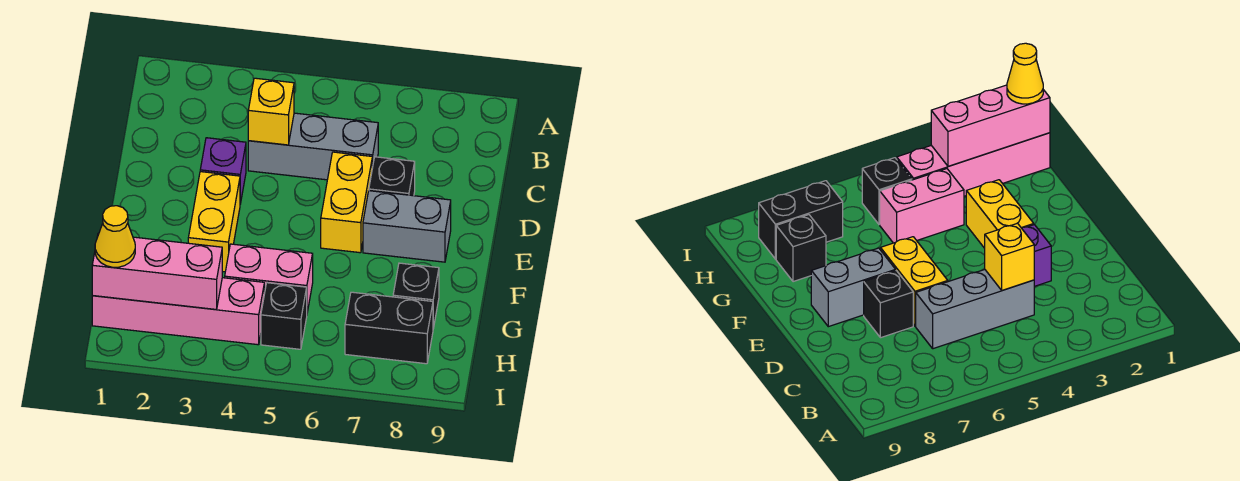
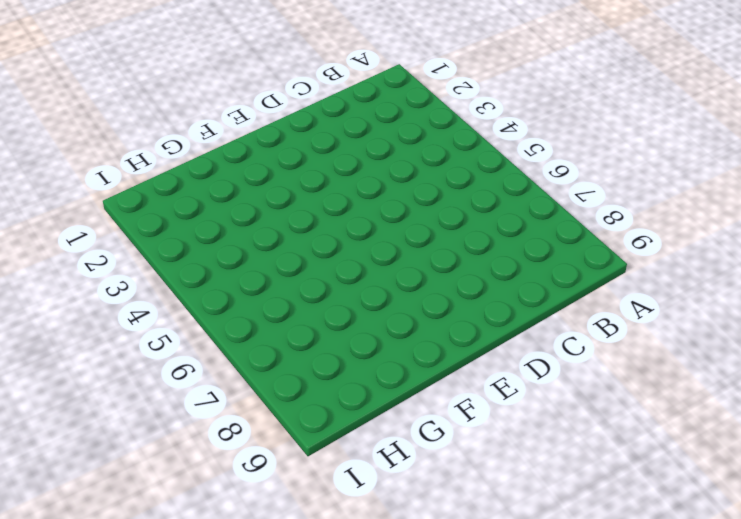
none -> grey 1x3 brick [248,113,378,180]
none -> purple 1x1 brick [200,138,246,204]
none -> yellow 1x2 brick [321,152,372,253]

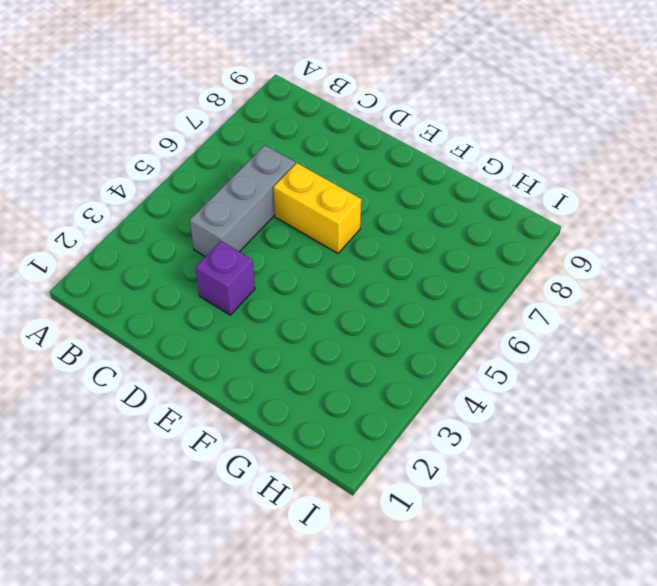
none -> black 1x1 brick [369,157,415,196]
none -> yellow 1x2 brick [188,172,240,272]
none -> grey 1x2 brick [363,191,451,262]

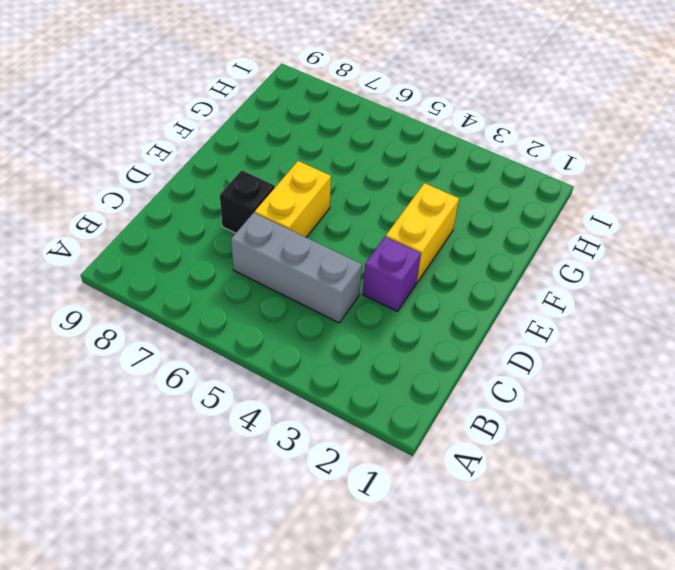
none -> grey 1x2 brick [363,191,451,262]
none -> pink 1x2 brick [225,244,313,312]
none -> black 1x1 brick [393,263,439,328]

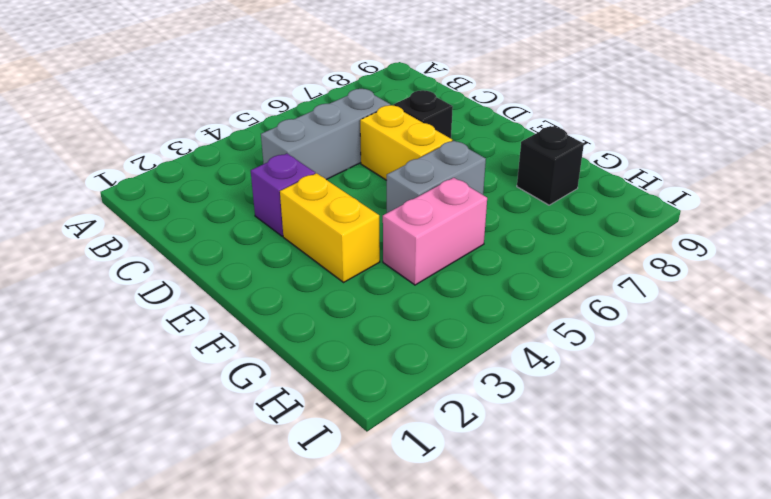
grey 1x2 brick [387,141,486,213] -> grey 1x2 brick moved to [363,191,451,262]
none -> pink 1x4 brick [92,278,264,345]
none -> black 1x1 brick [261,283,307,349]
none -> black 1x2 brick [345,292,433,364]

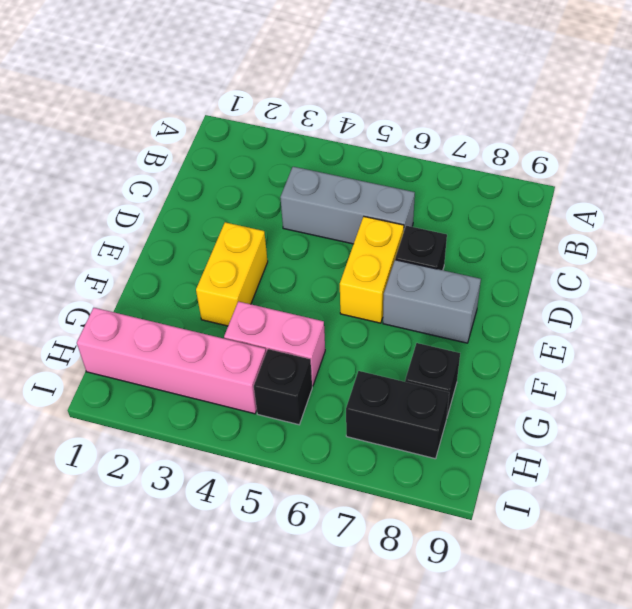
none -> purple 1x1 brick [200,138,246,204]
none -> yellow 1x1 brick [248,78,294,145]
none -> pink 1x3 brick [92,233,222,309]

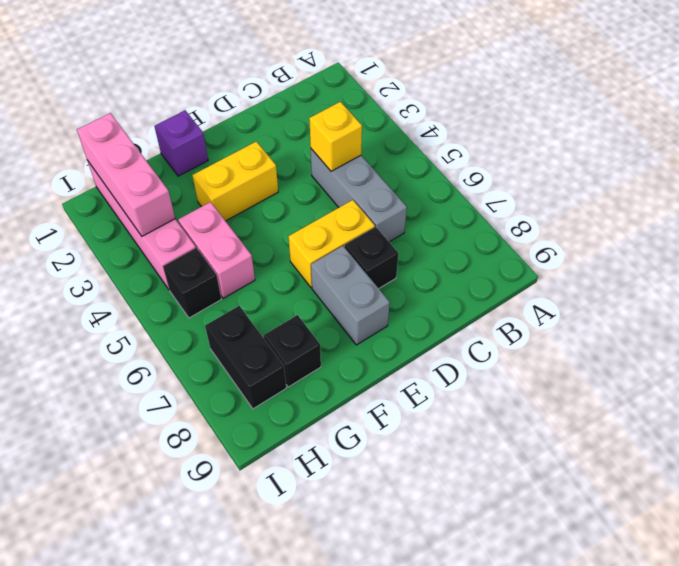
purple 1x1 brick [154,110,208,176] -> purple 1x1 brick moved to [200,138,246,204]
none -> yellow 1x1 cone [95,206,135,267]

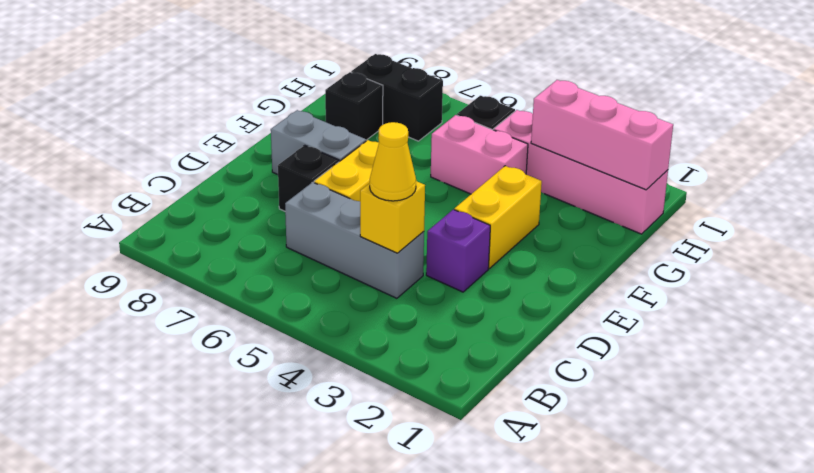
yellow 1x1 cone [370,122,416,201] -> yellow 1x1 cone moved to [95,206,135,267]

